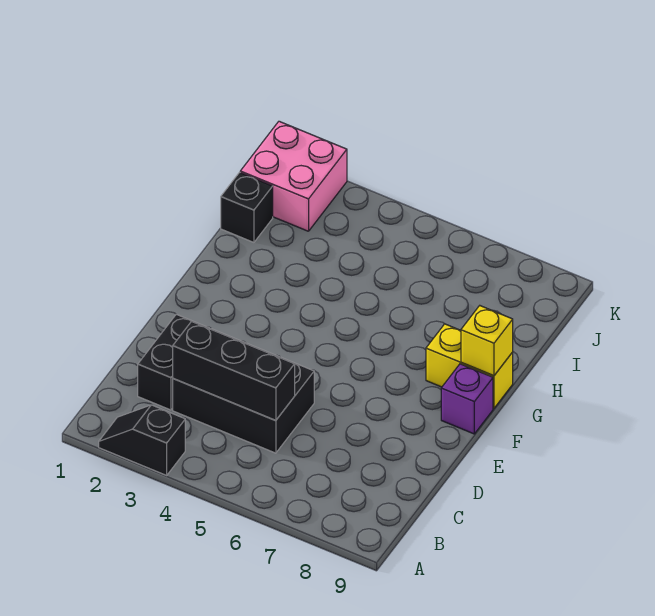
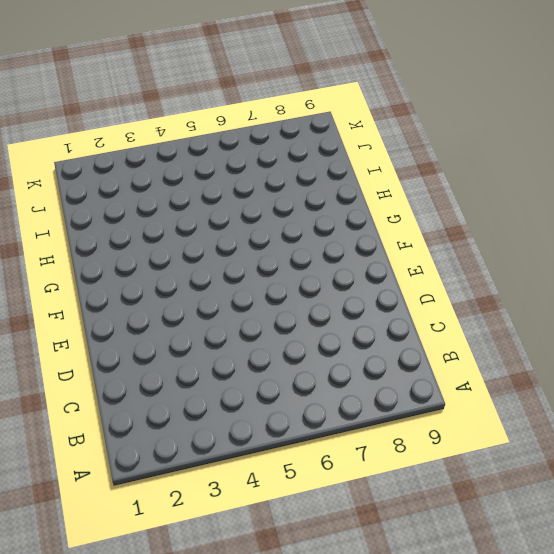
none -> black 1x2 slope [99,405,185,475]
none -> black 1x2 brick [138,314,208,410]

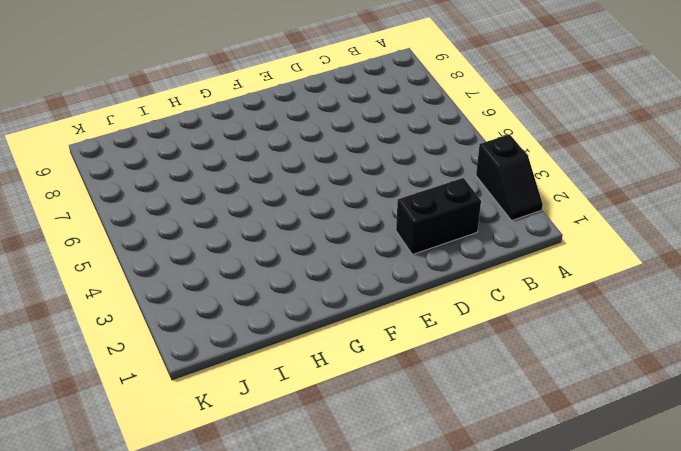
none -> black 2x3 brick [173,329,314,453]
none -> purple 1x1 brick [441,364,493,434]

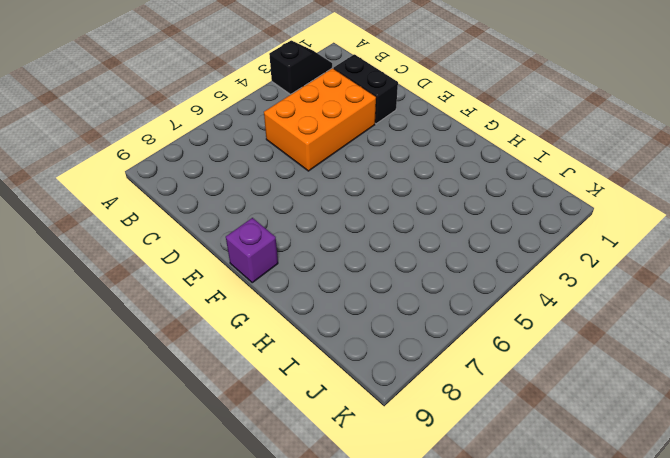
orange 2x3 brick [264,68,376,171] -> black 2x3 brick [173,329,314,453]
none -> yellow 1x2 brick [426,324,513,408]
none -> black 1x1 brick [221,172,273,242]

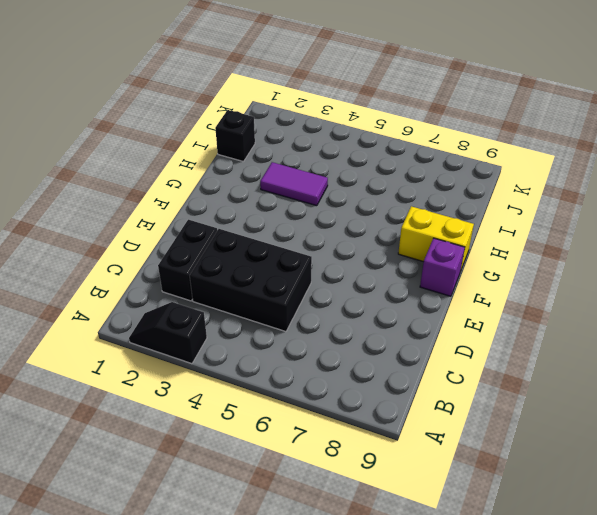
purple 1x2 tile [260,162,328,206] -> none
none -> pink 2x2 brick [240,121,347,231]
none -> black 1x3 brick [173,321,295,421]

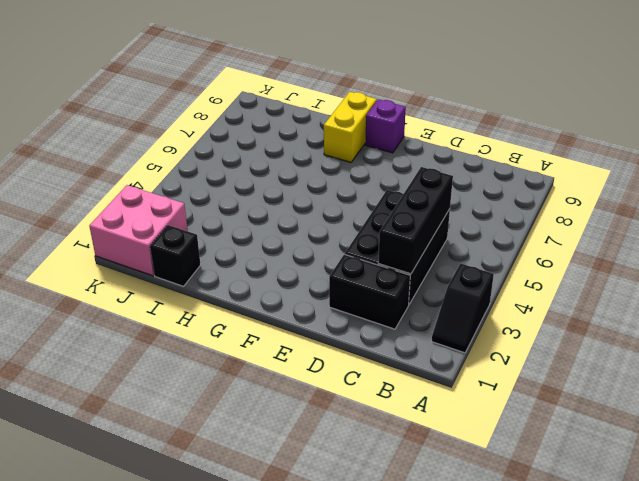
none -> yellow 1x1 brick [461,306,513,376]

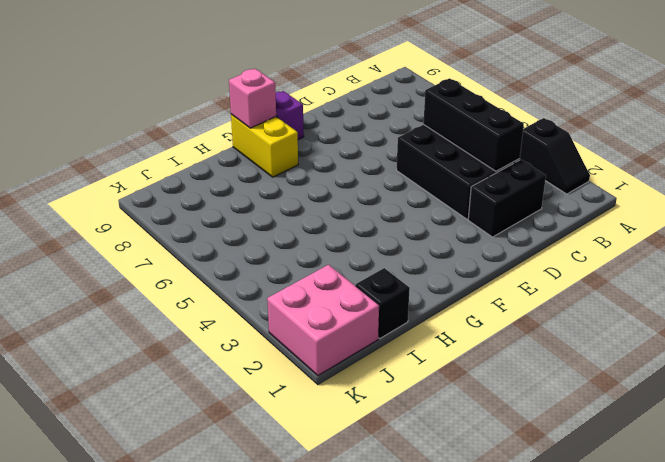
pink 1x1 brick [229,69,276,128] -> yellow 1x1 brick [461,306,513,376]

